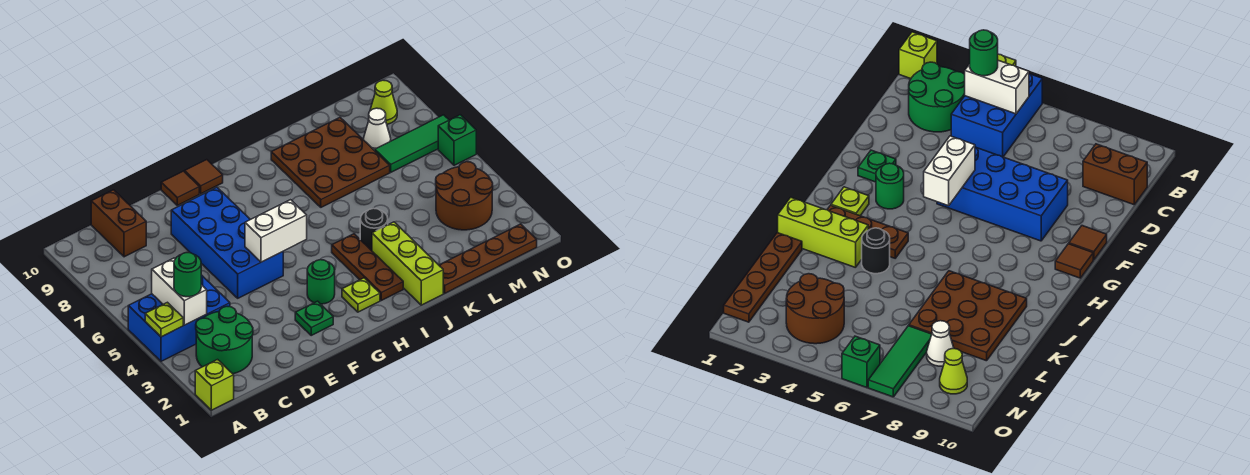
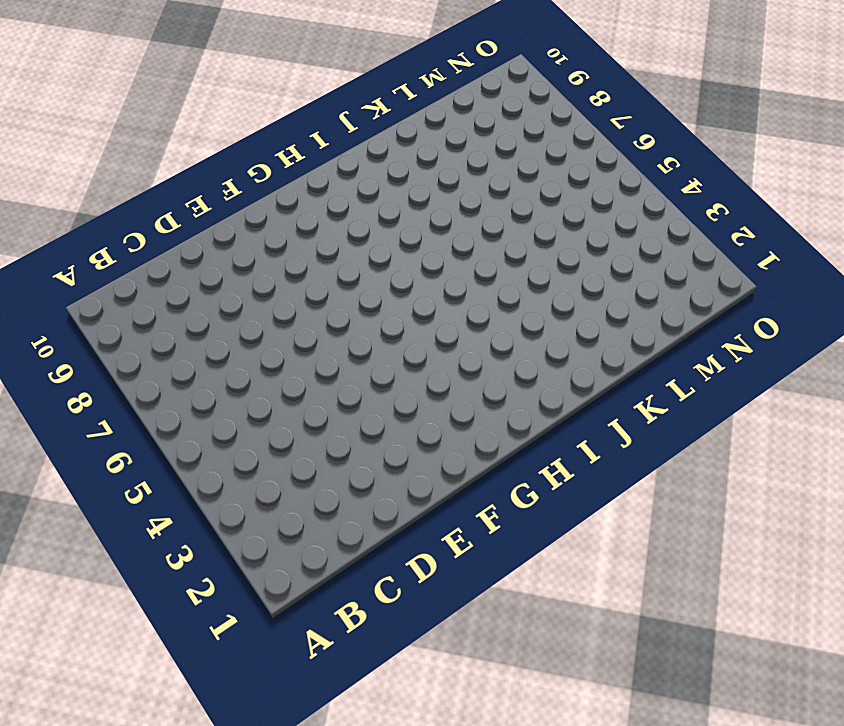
none -> lime 1x1 brick [195,360,234,410]
none -> blue 2x3 brick [128,275,230,361]
none -> green 2x2 round brick [196,307,253,374]

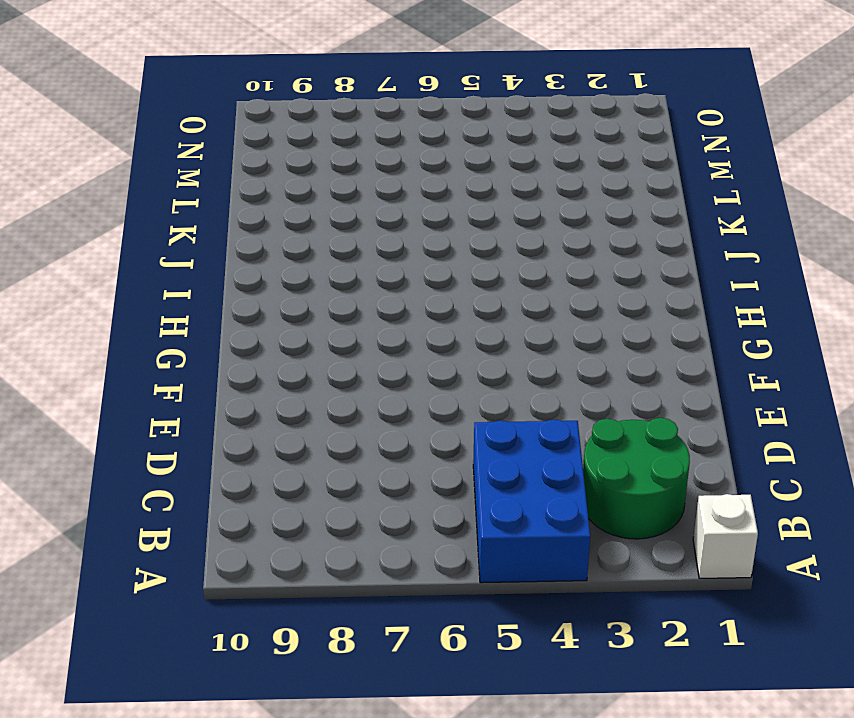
white 1x1 brick [693,494,758,579] -> lime 1x1 brick [195,360,234,410]
none -> brown 1x2 brick [91,190,146,257]
none -> blue 2x4 brick [171,187,283,298]
none -> green 1x1 plate [295,301,333,335]

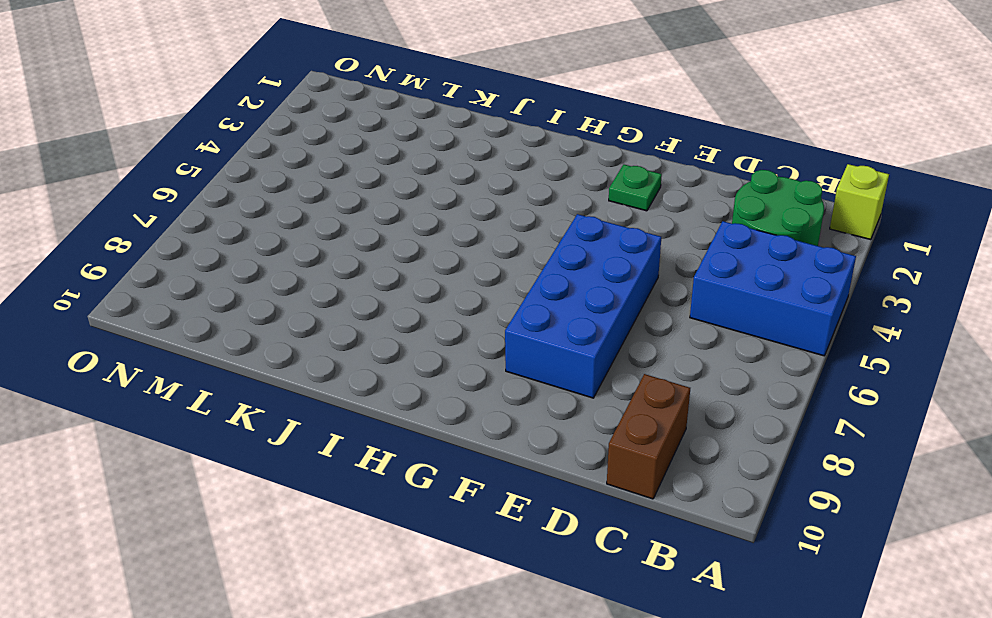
none -> brown 1x1 tile [161,171,199,205]
none -> green 1x1 round brick [307,260,335,304]
none -> brown 1x1 tile [185,160,223,194]

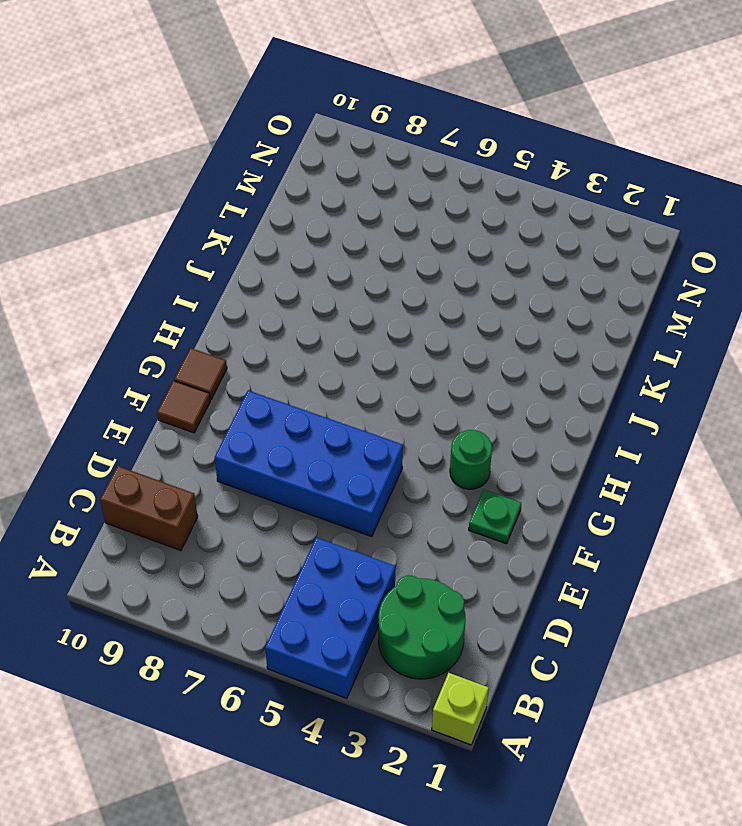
none -> lime 1x1 plate [342,278,380,312]
none -> brown 1x3 plate [332,234,403,300]
none -> lime 1x3 brick [372,222,443,305]

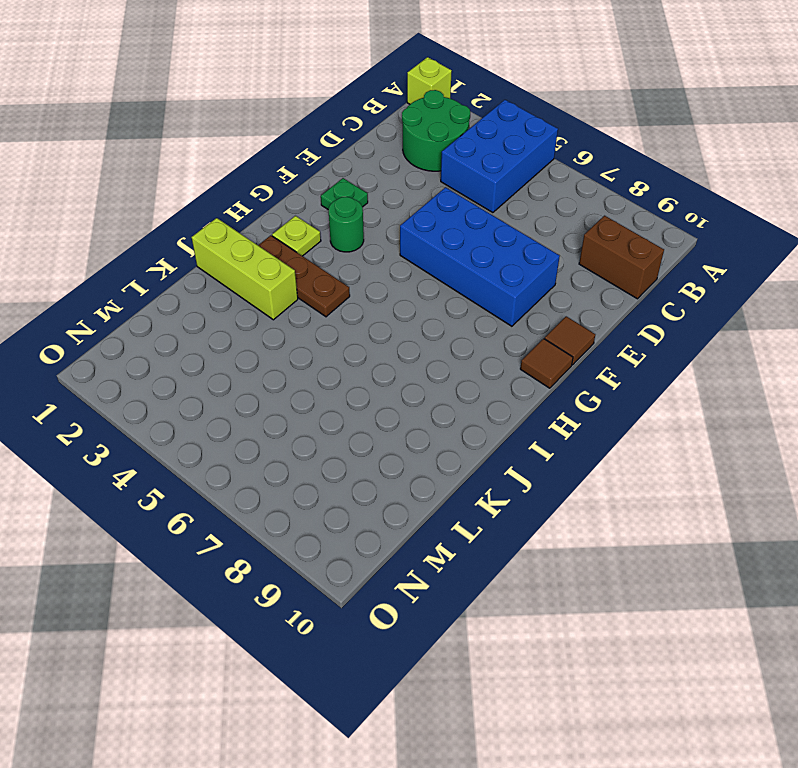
none -> black 1x1 round brick [360,208,388,251]
none -> brown 3x3 plate [271,118,390,207]
none -> brown 1x4 plate [439,224,537,293]

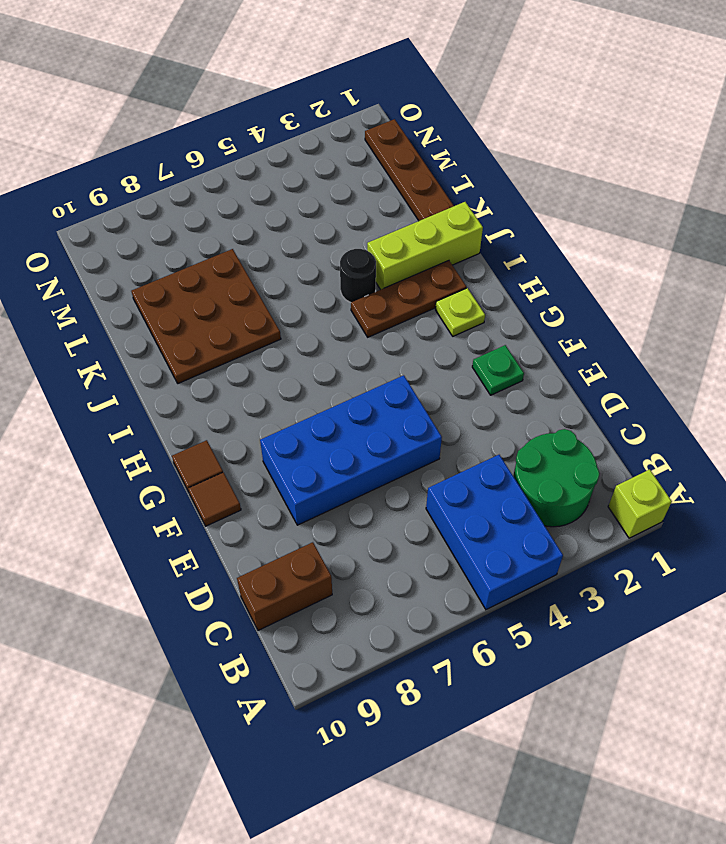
none -> green 1x1 round brick [307,260,335,304]
none -> brown 2x2 round brick [436,162,493,230]
none -> green 1x3 tile [375,115,449,172]

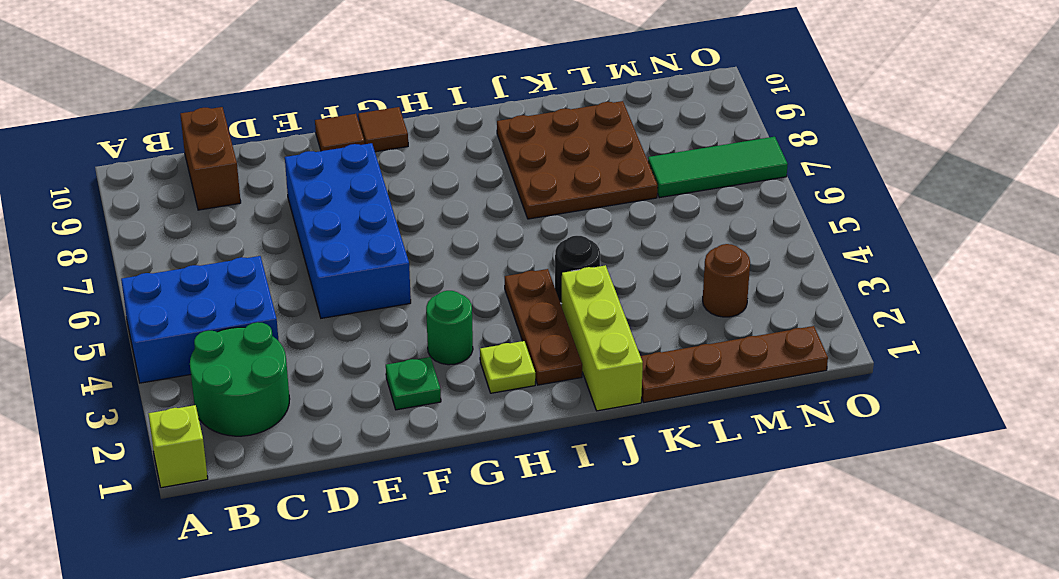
brown 1x1 round brick [703,244,750,317] -> brown 2x2 round brick [436,162,493,230]
none -> white 1x1 cone [363,108,391,151]
none -> lime 1x1 cone [370,80,397,124]
none -> green 1x1 brick [438,115,476,165]

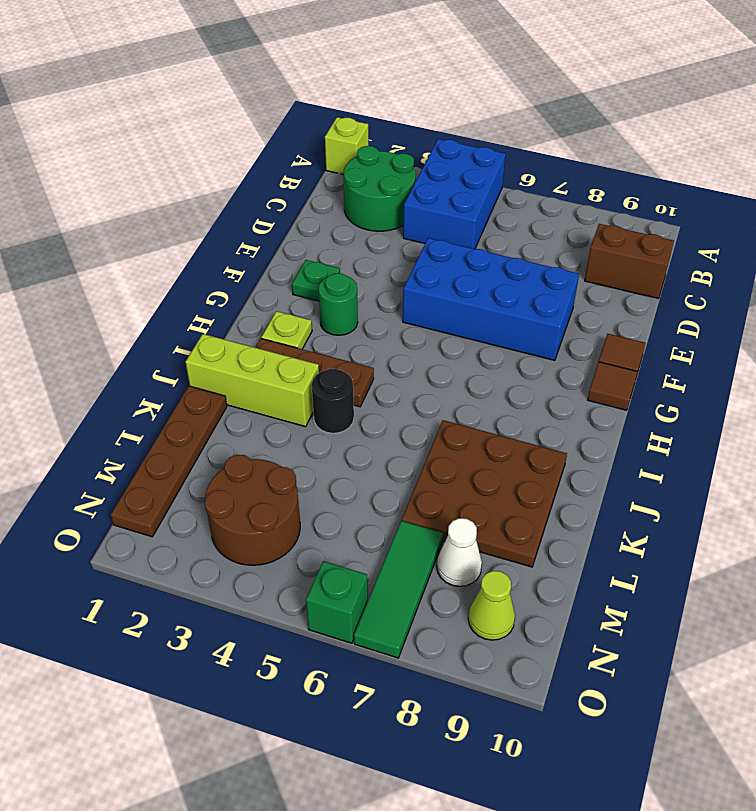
none -> lime 1x1 plate [145,302,183,337]
none -> white 1x2 brick [152,258,207,325]
none -> white 1x2 brick [245,200,307,262]

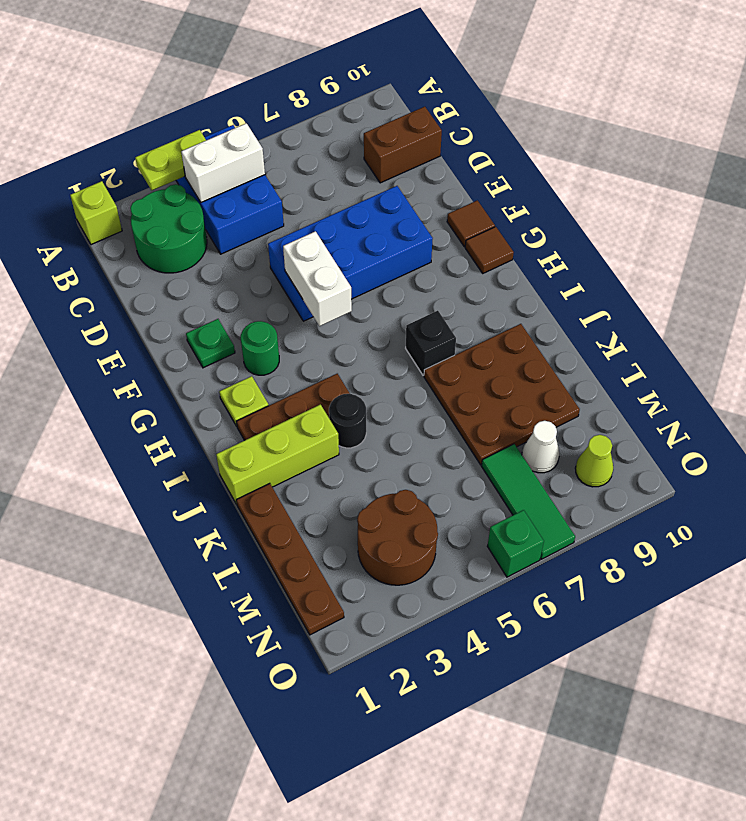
lime 1x2 plate [135,130,206,190] -> lime 1x1 plate [145,302,183,337]
black 1x1 brick [406,311,456,375] -> none
none -> green 1x1 round brick [174,253,201,297]

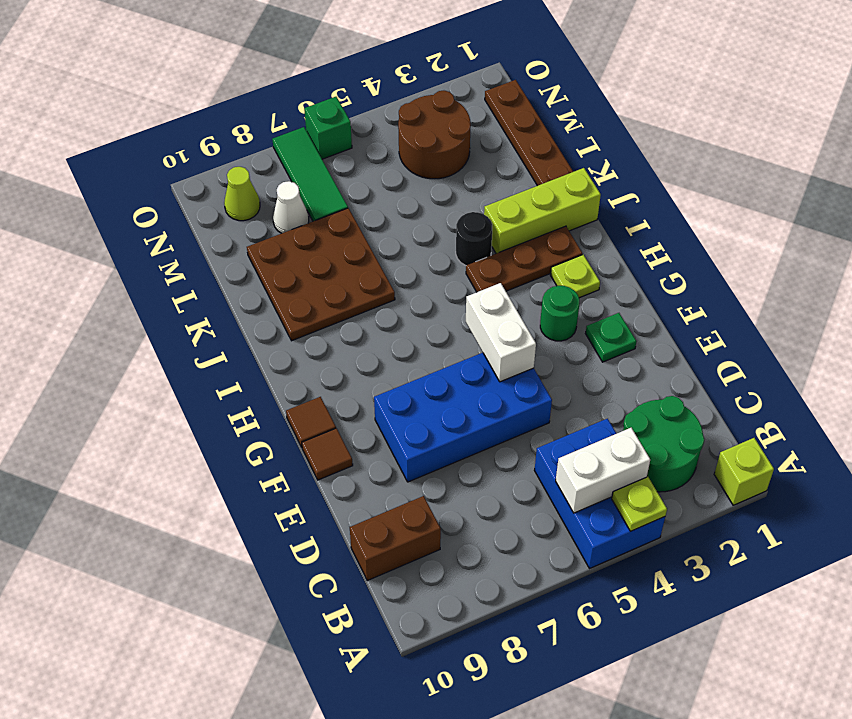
none -> green 1x1 round brick [174,253,201,297]

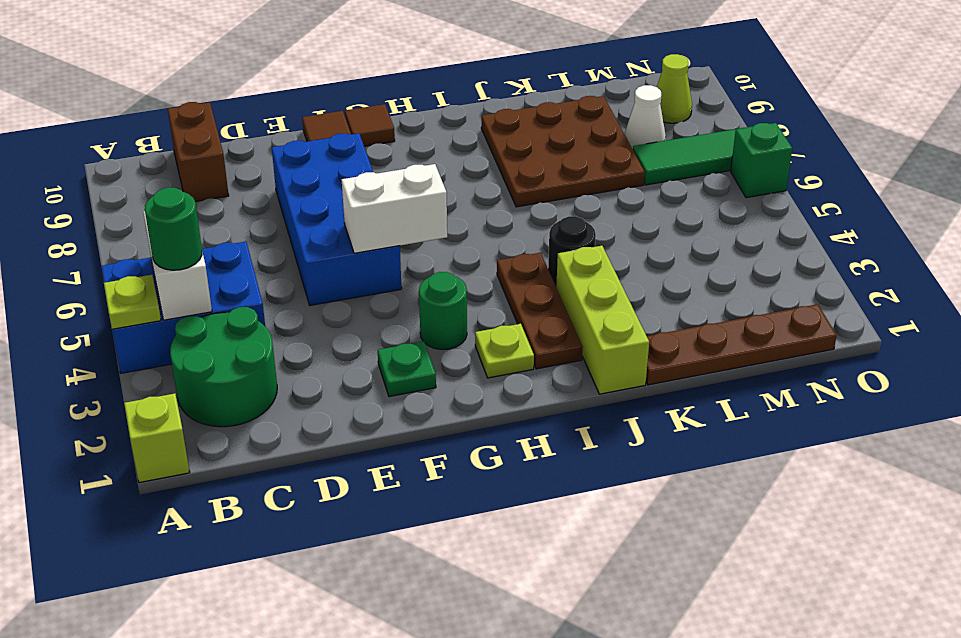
none -> brown 2x2 round brick [436,162,493,230]

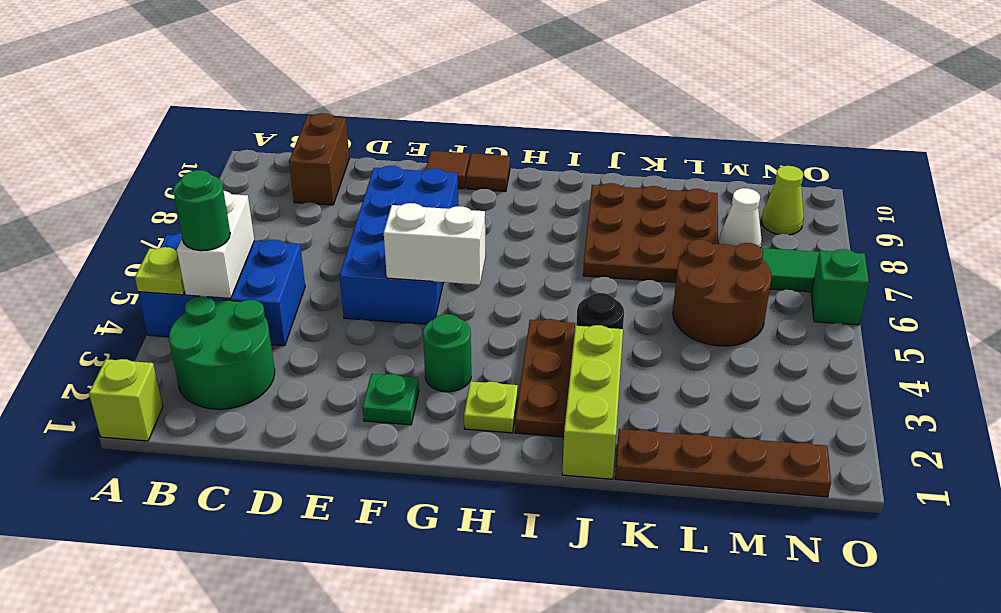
brown 2x2 round brick [673,240,771,346] -> brown 2x2 round brick moved to [436,162,493,230]

